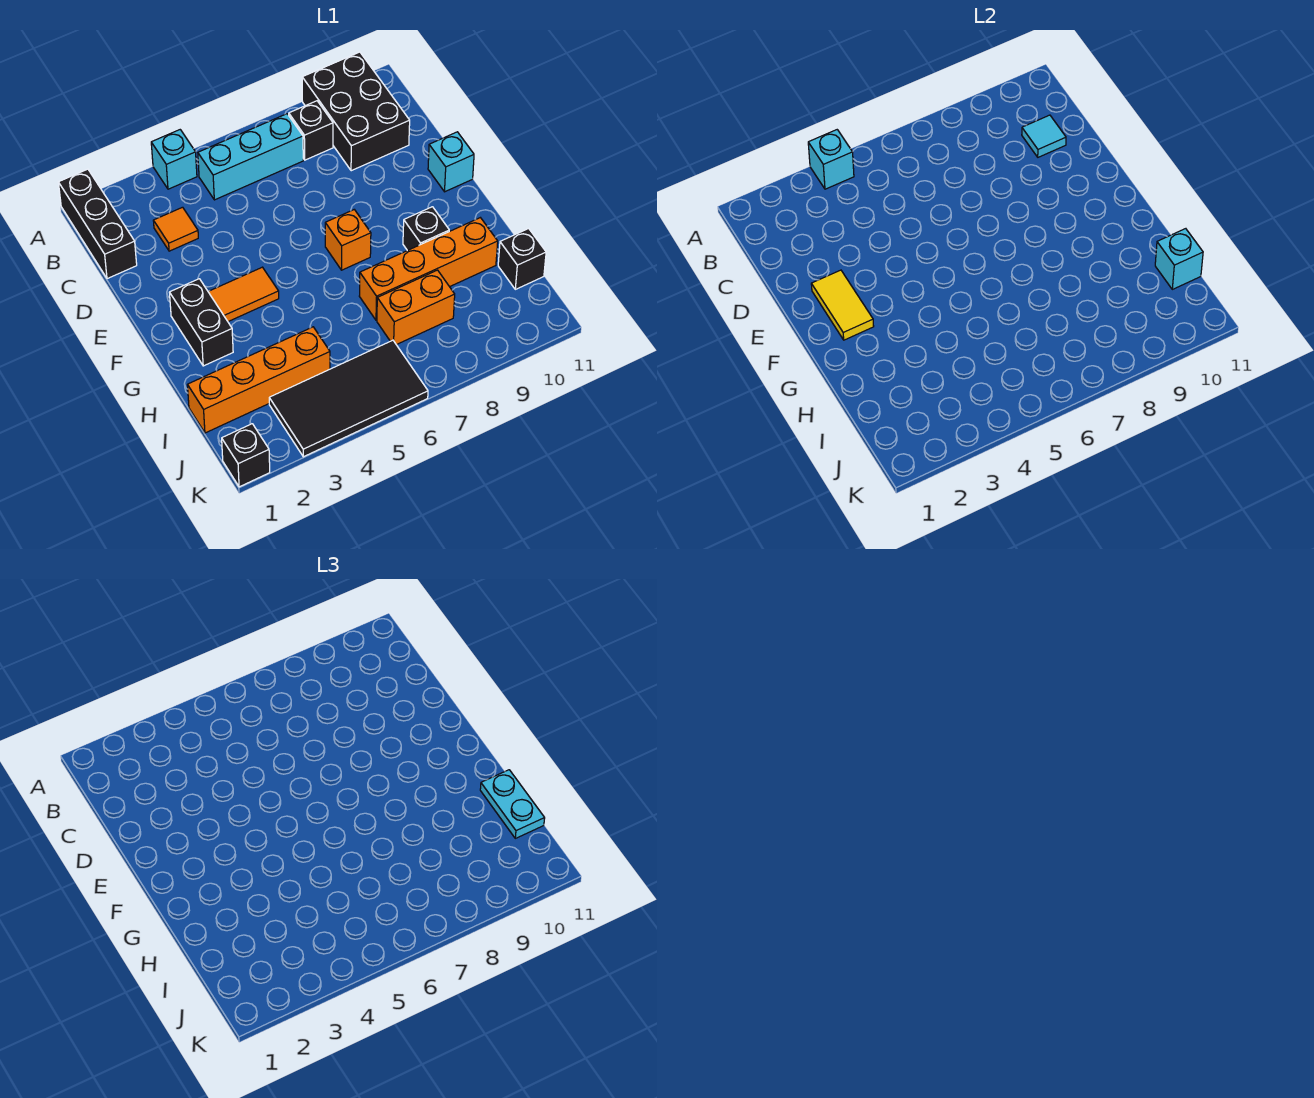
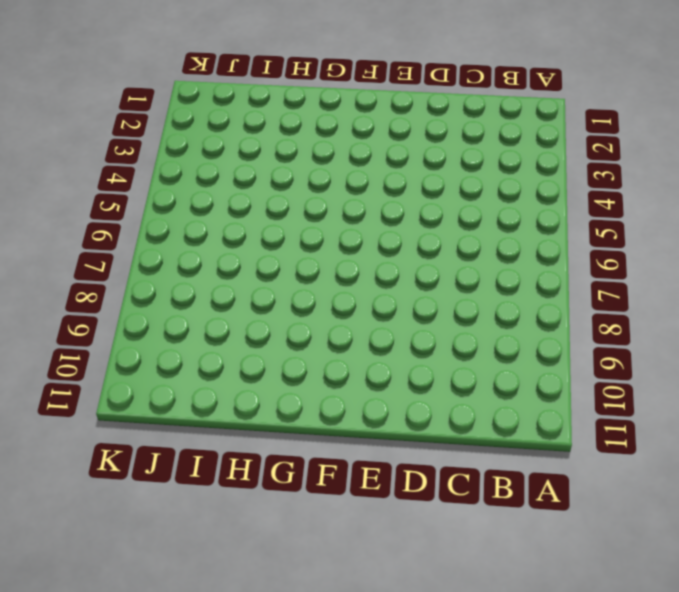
none -> black 1x3 brick [58,169,137,279]
none -> cyan 1x1 brick [151,130,197,189]
none -> black 2x3 brick [302,52,410,171]

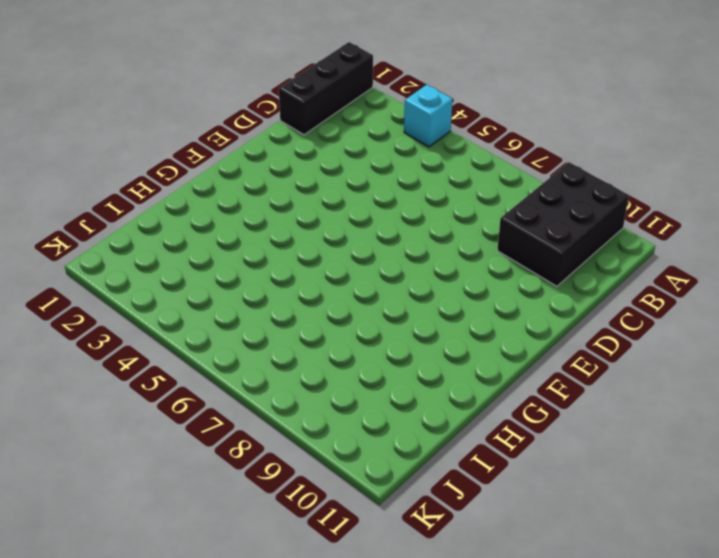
none -> cyan 1x3 brick [198,114,303,200]
none -> black 1x1 brick [289,101,333,160]
none -> orange 1x1 tile [153,207,198,251]

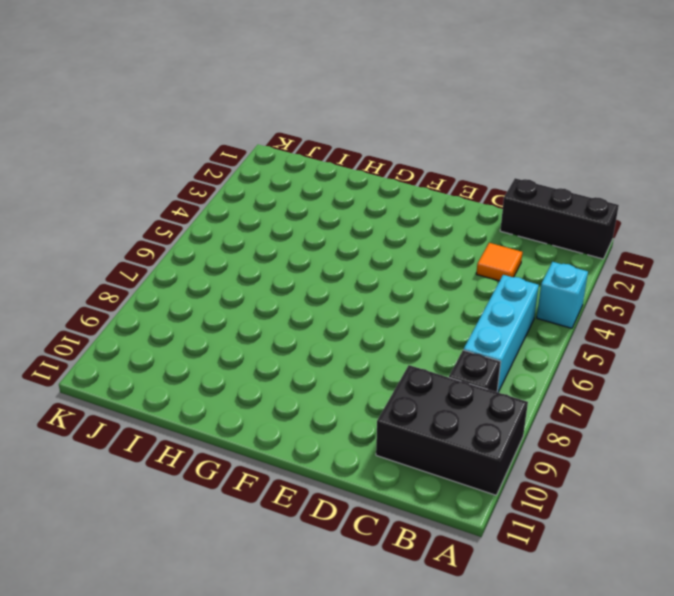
none -> cyan 1x1 brick [428,132,474,192]
none -> black 1x2 brick [169,279,233,366]
none -> orange 1x2 tile [208,267,279,322]

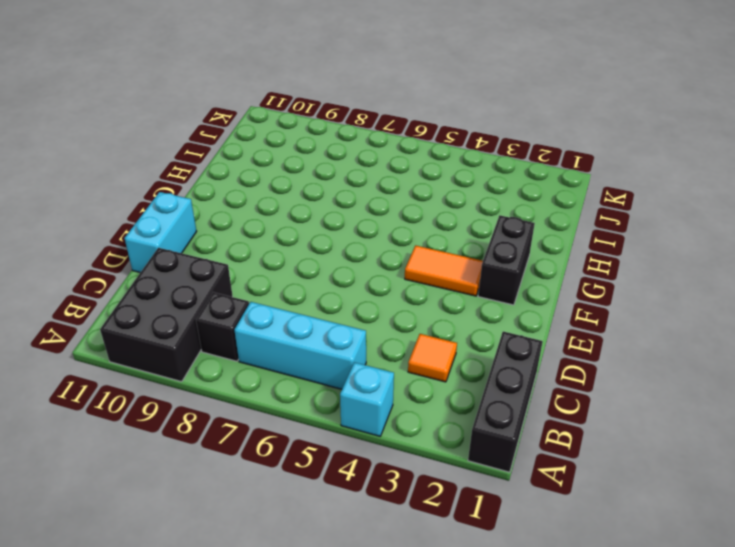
cyan 1x2 brick [124,192,197,273] -> cyan 1x1 brick [428,132,474,192]
none -> orange 1x1 brick [325,210,371,270]
none -> black 1x1 brick [403,207,449,251]
none -> orange 1x4 brick [359,218,498,320]

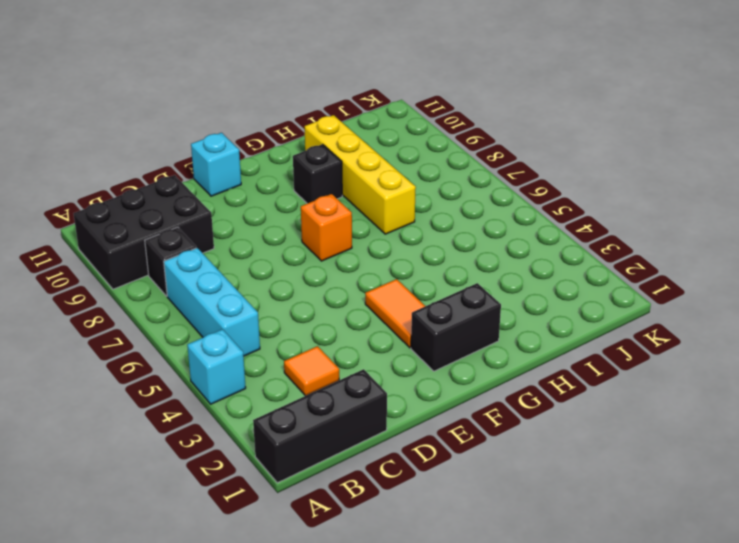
yellow 1x4 brick [305,115,416,234] -> orange 1x4 brick [359,218,498,320]
none -> orange 1x4 brick [188,327,330,433]
none -> orange 1x2 brick [377,270,455,345]
none -> black 1x1 brick [498,229,546,289]

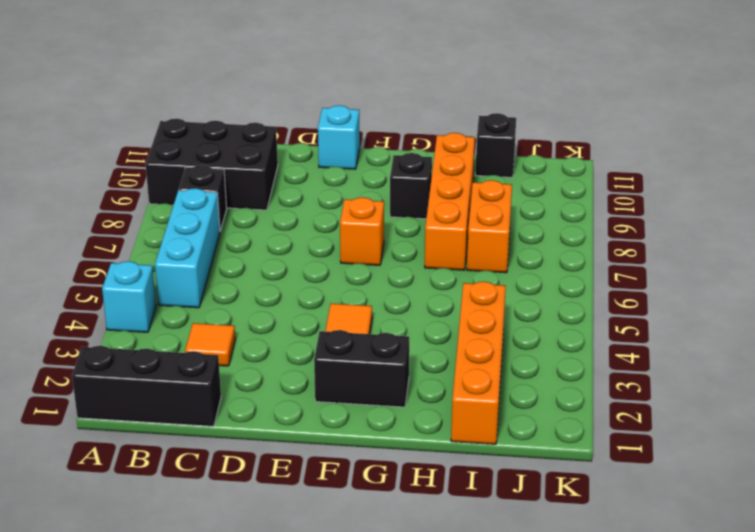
none -> black 2x4 tile [269,340,428,457]
none -> black 1x1 brick [222,424,270,487]
none -> cyan 1x1 brick [808,130,854,189]

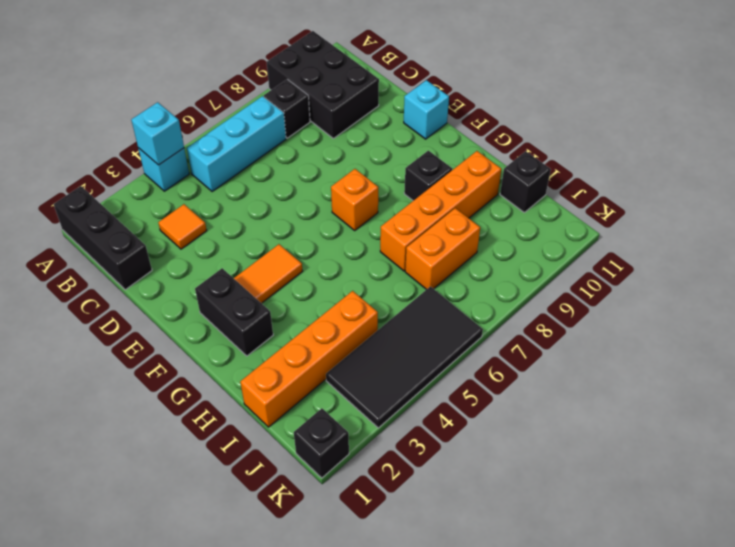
none -> cyan 1x1 tile [1022,115,1066,157]
none -> yellow 1x2 tile [811,270,874,340]
none -> cyan 1x1 brick [1155,229,1203,289]

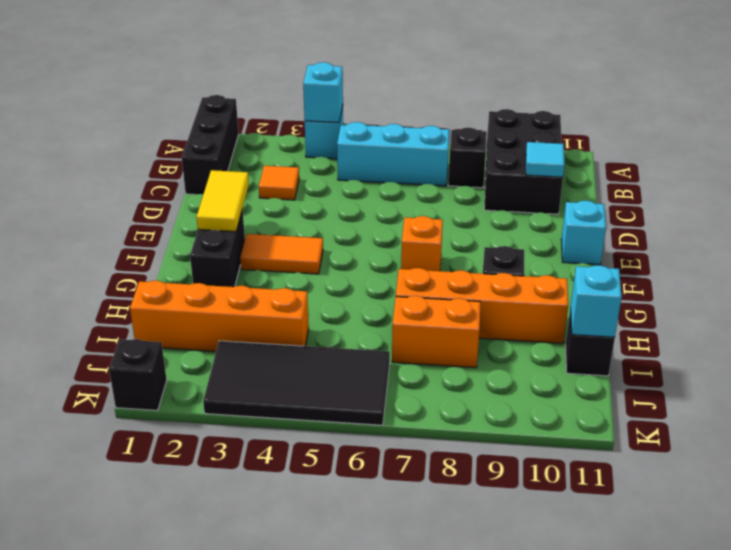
none -> cyan 1x2 plate [480,770,545,838]

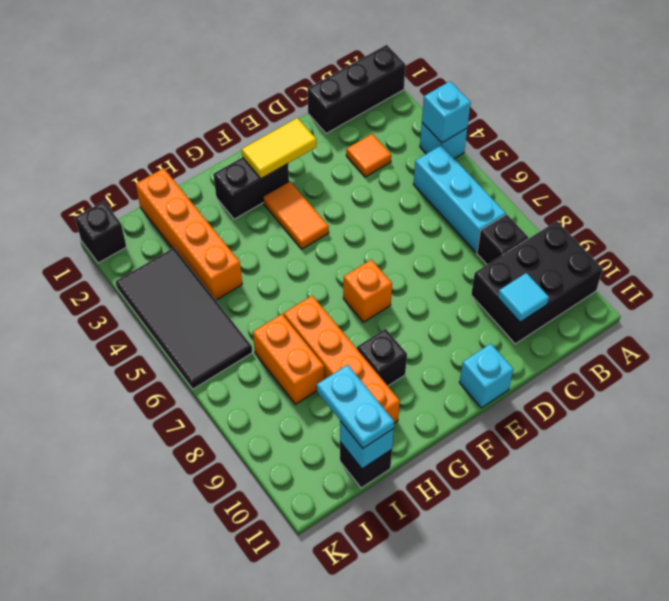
cyan 1x2 plate [317,365,394,448] -> cyan 1x2 plate turned to [480,770,545,838]

